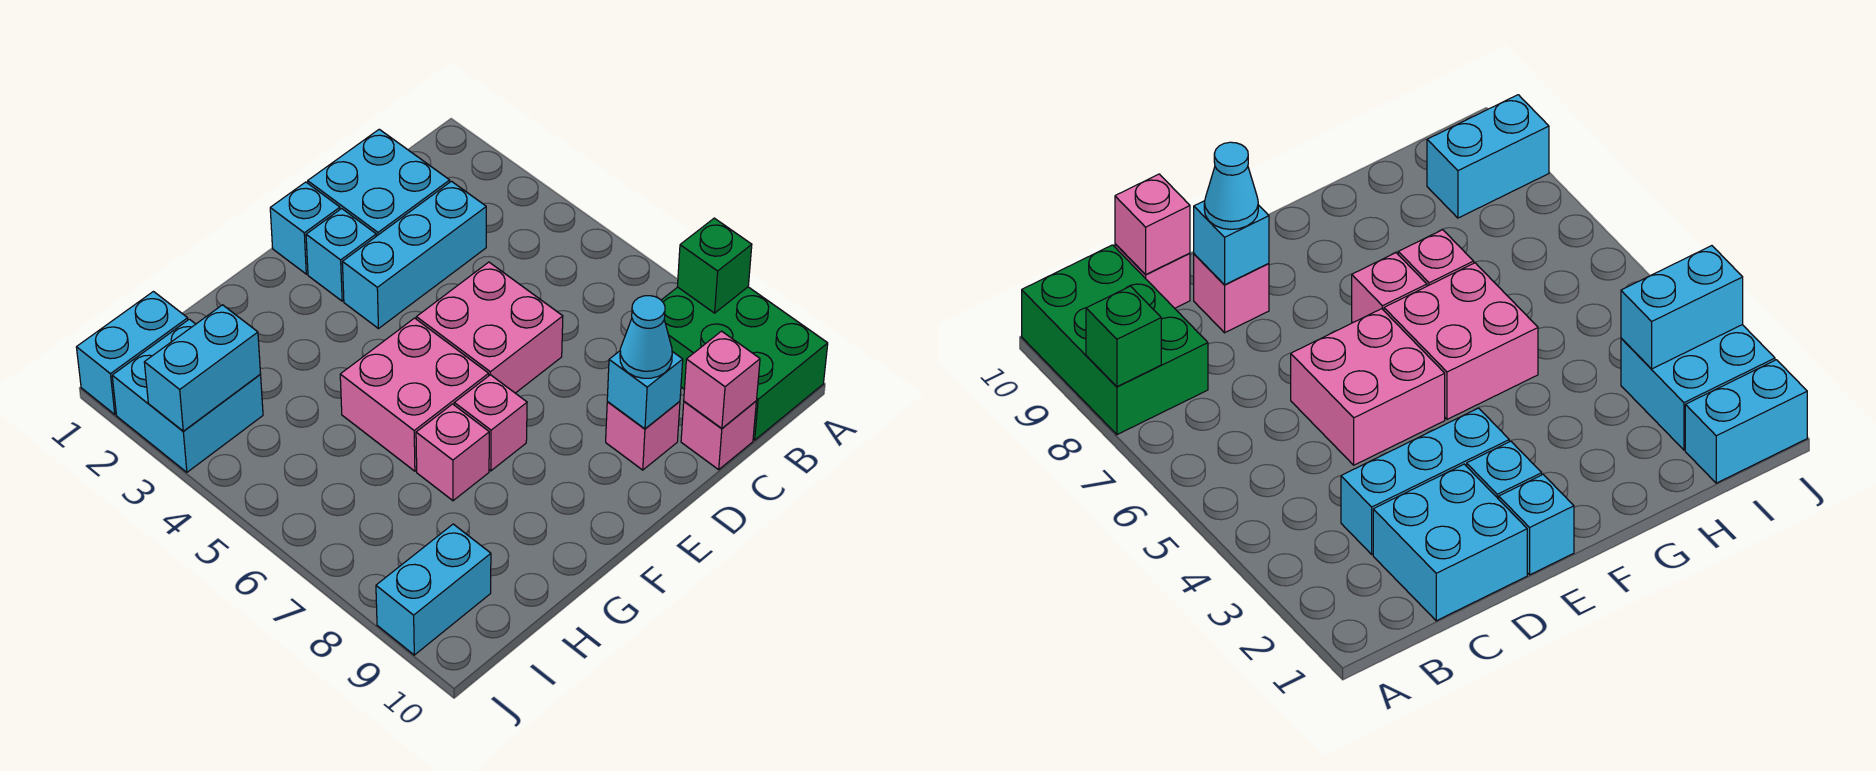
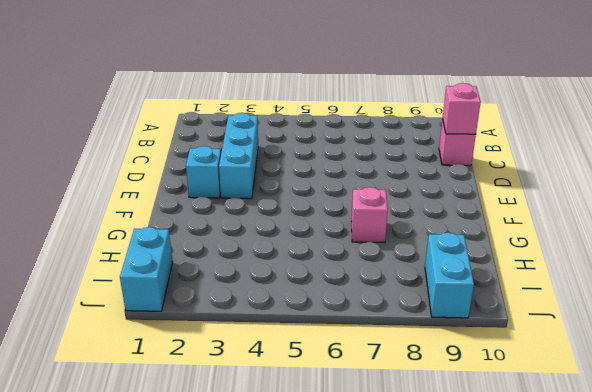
none -> green 2x3 brick [661,287,828,440]
none -> cyan 2x2 brick [308,129,450,236]
none -> pink 2x2 brick [416,262,563,393]

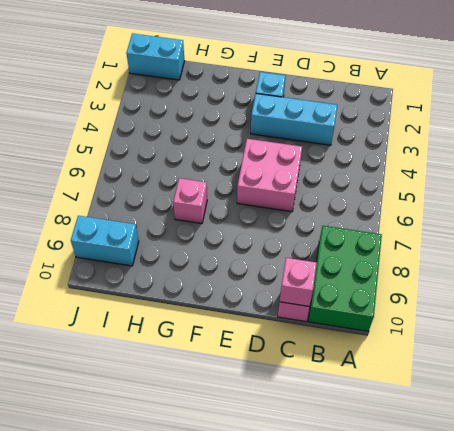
none -> cyan 2x2 brick [308,129,450,236]
none -> pink 1x1 brick [606,401,680,470]
none -> cyan 1x1 brick [270,182,340,274]

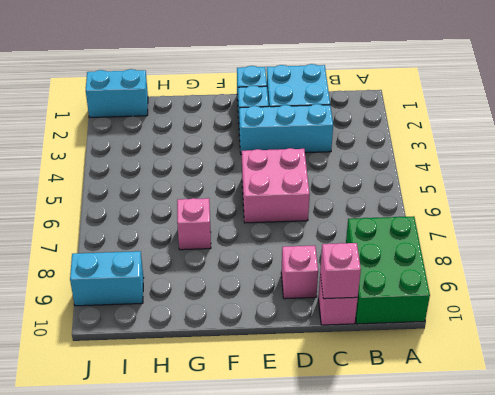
none -> pink 2x2 brick [340,318,489,471]
none -> pink 1x1 brick [454,375,527,471]
none -> cyan 2x2 brick [112,319,263,472]

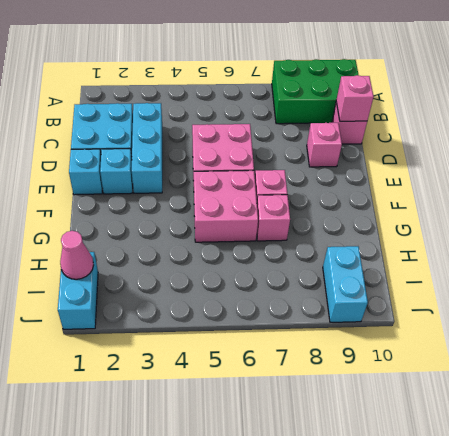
pink 1x1 cone [60,231,94,279] -> none
none -> cyan 2x2 brick [112,319,263,472]
none -> green 1x1 brick [677,218,752,313]
none -> cyan 1x1 brick [607,351,683,429]

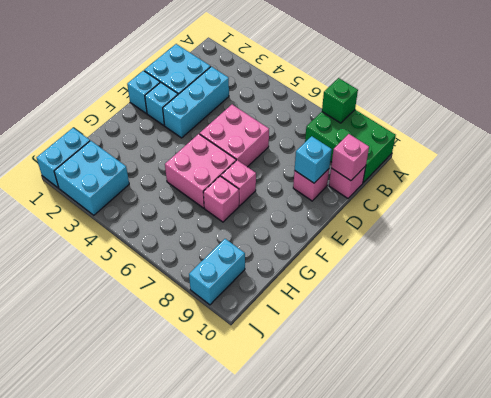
none -> cyan 1x2 brick [144,305,261,431]
none -> cyan 1x1 cone [620,296,672,378]

